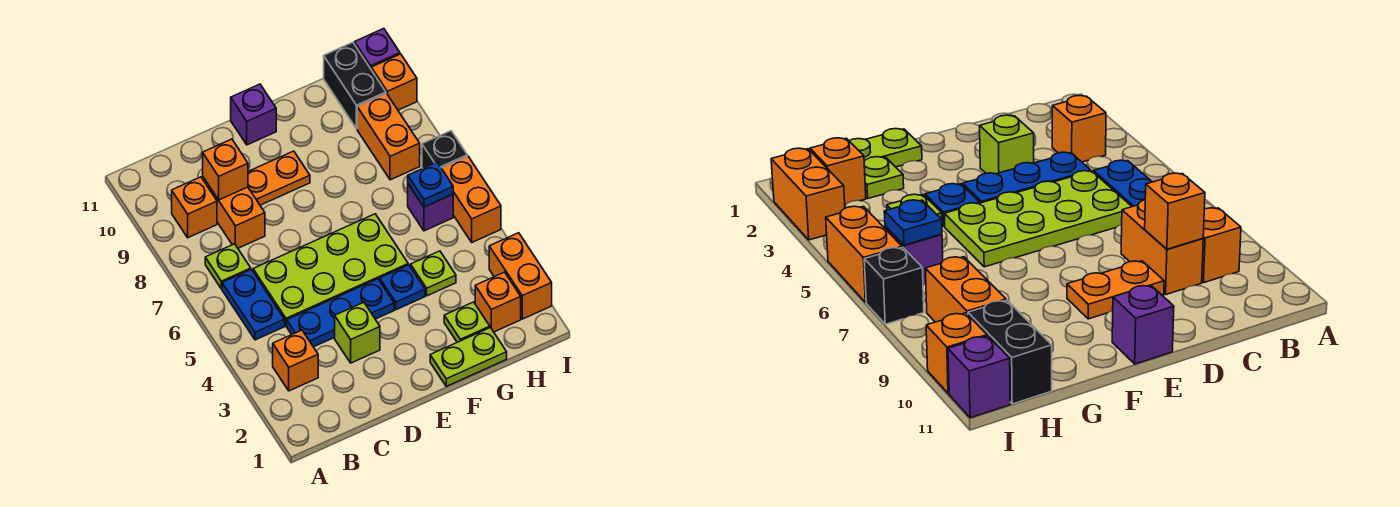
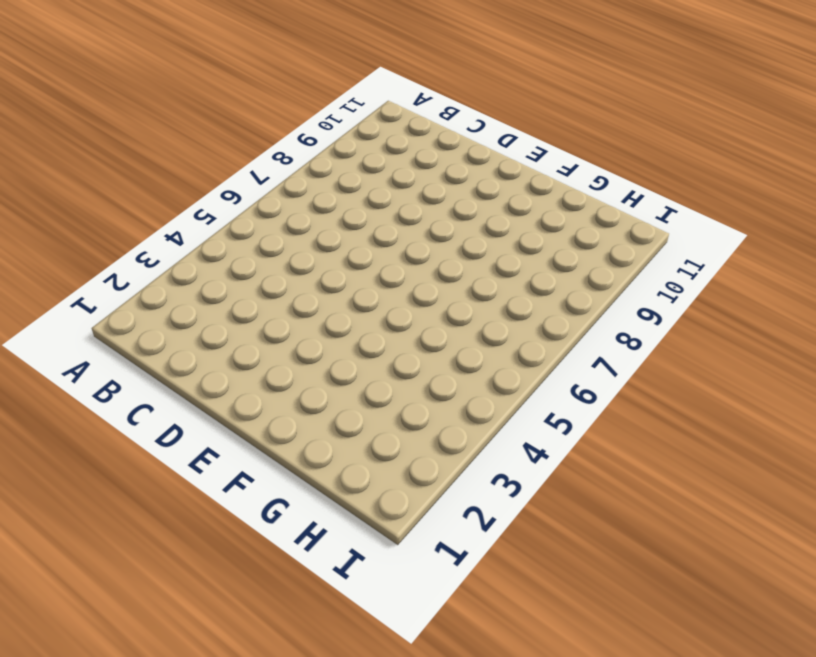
none -> orange 1x1 brick [273,330,318,391]
none -> blue 1x2 plate [222,269,285,340]
none -> lime 1x1 plate [205,244,251,289]

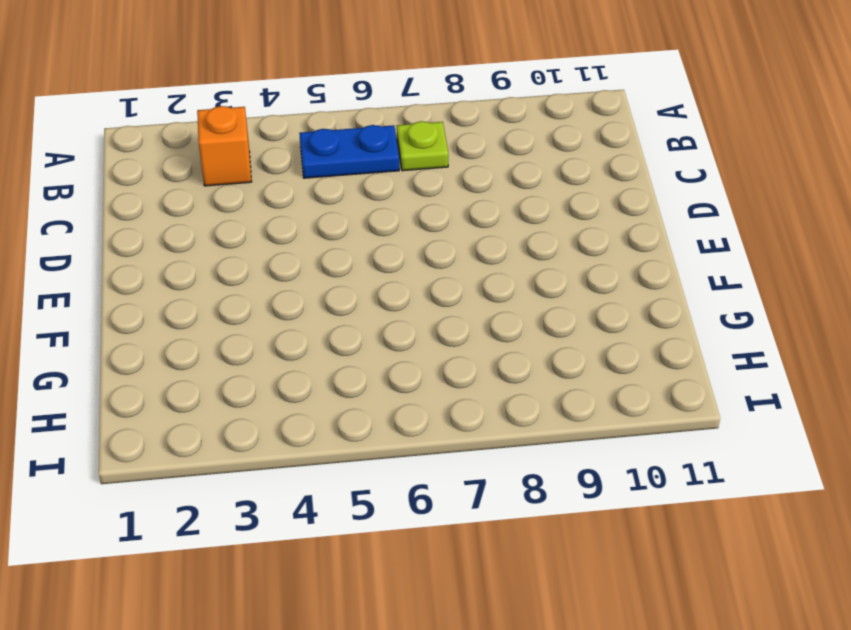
none -> orange 1x1 brick [172,177,217,238]
none -> blue 1x3 plate [287,279,394,347]
none -> lime 2x4 plate [253,214,408,326]

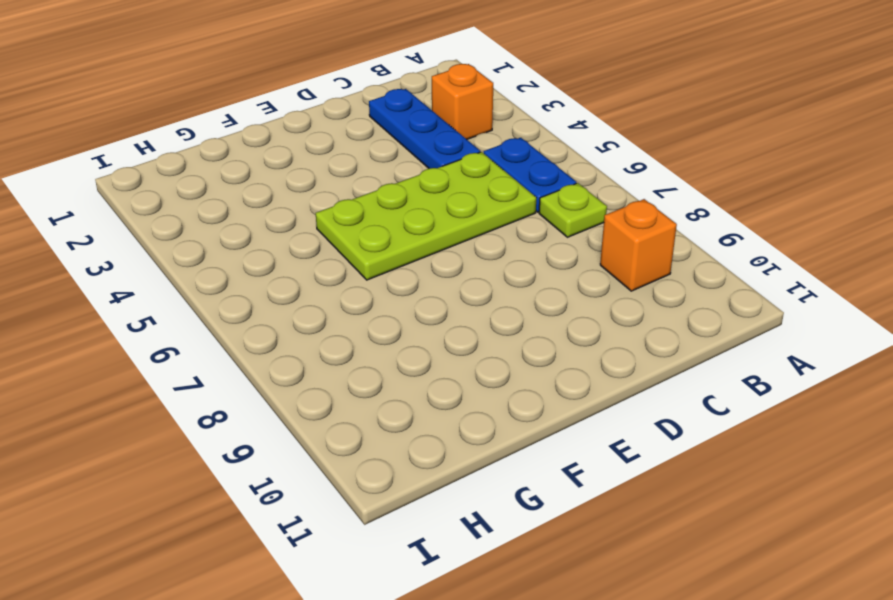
blue 1x3 plate [369,89,480,169] -> blue 1x3 plate turned to [287,279,394,347]
none -> orange 1x2 brick [203,177,265,248]
none -> lime 1x1 brick [335,302,380,363]
none -> orange 1x2 plate [248,151,310,205]

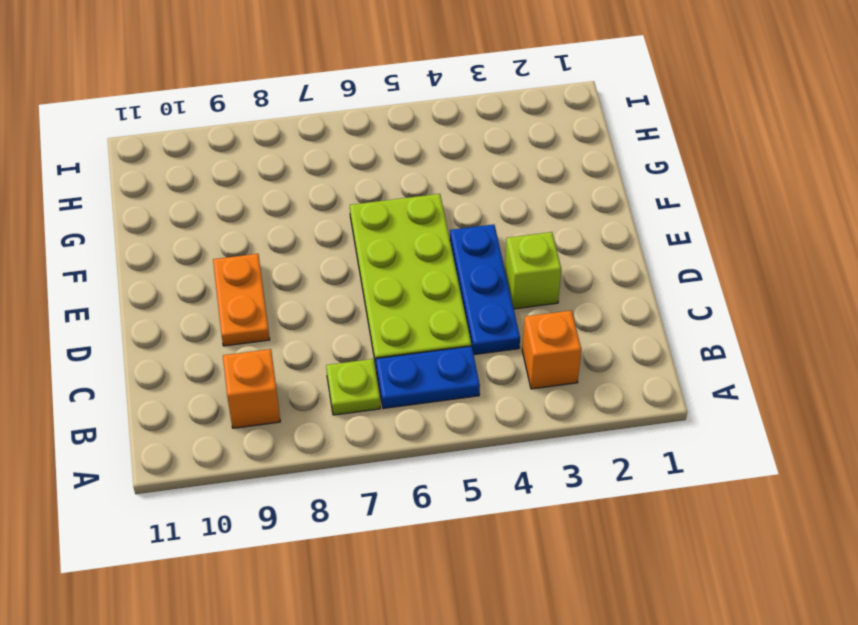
none -> orange 1x2 brick [203,177,265,248]
none -> purple 1x1 brick [231,84,276,145]
none -> lime 1x2 plate [430,328,507,386]

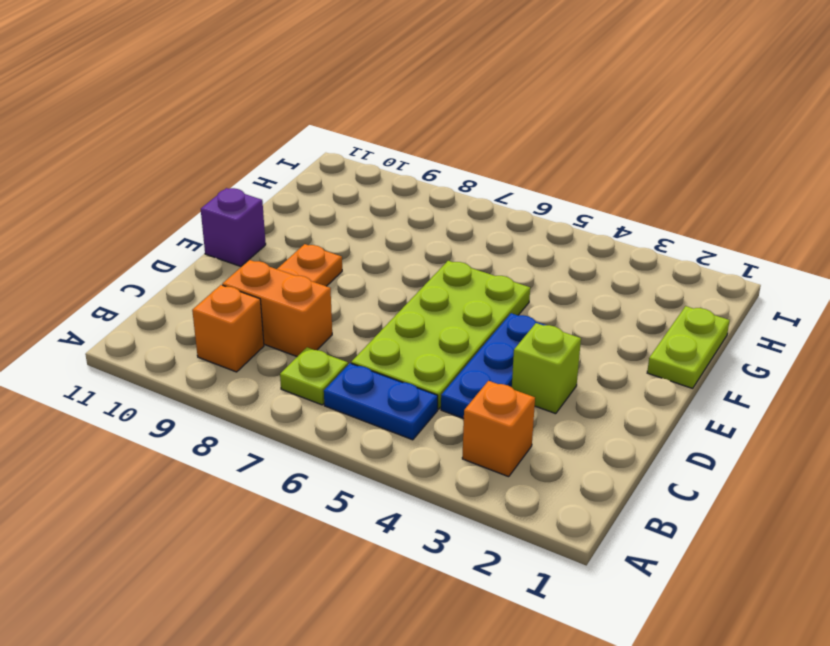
none -> blue 1x1 plate [380,265,425,310]
none -> lime 1x1 plate [444,302,490,342]
none -> lime 1x1 plate [411,251,456,296]

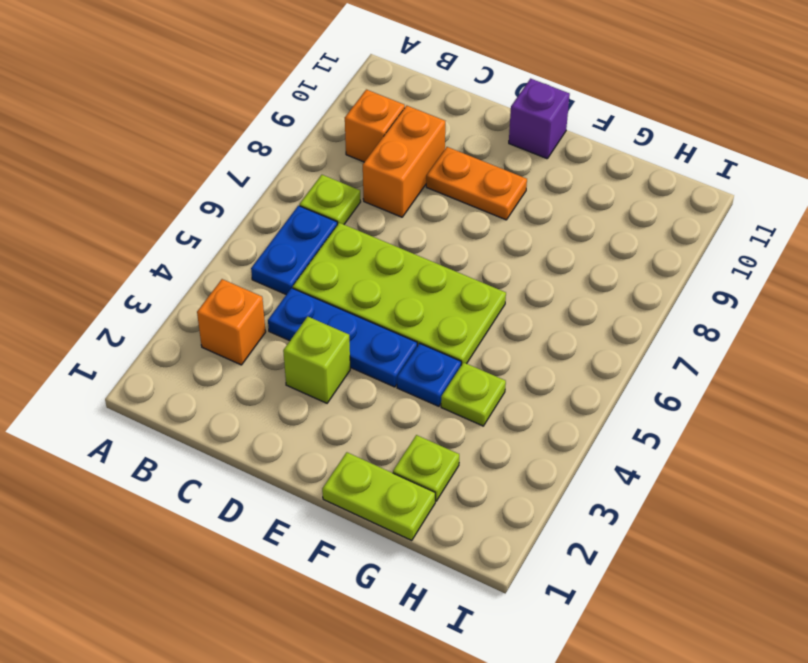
none -> orange 1x1 brick [475,272,521,332]
none -> purple 1x1 brick [408,184,453,231]
none -> orange 1x2 brick [357,93,420,180]

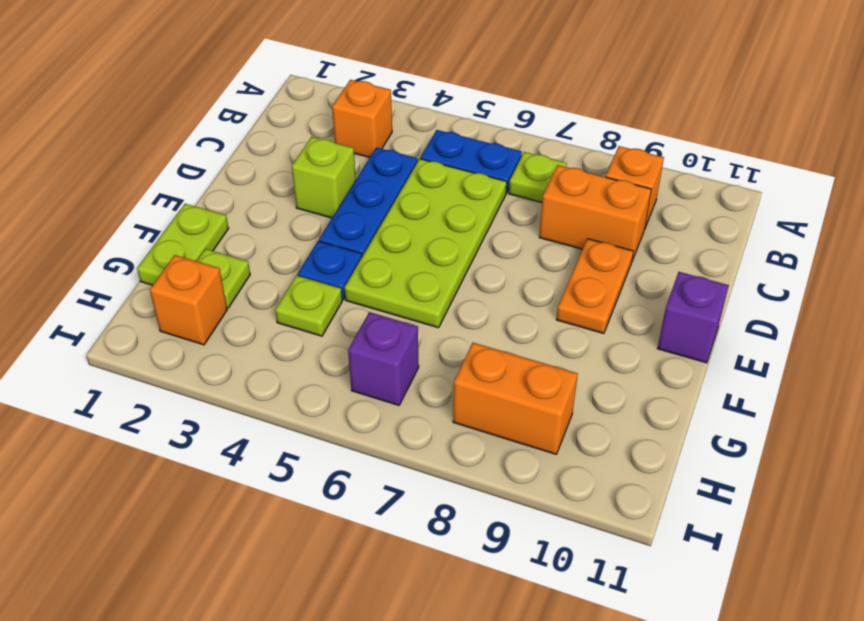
none -> black 1x2 brick [324,42,386,129]
none -> orange 1x2 brick [489,233,552,319]
none -> orange 1x2 brick [442,156,501,242]

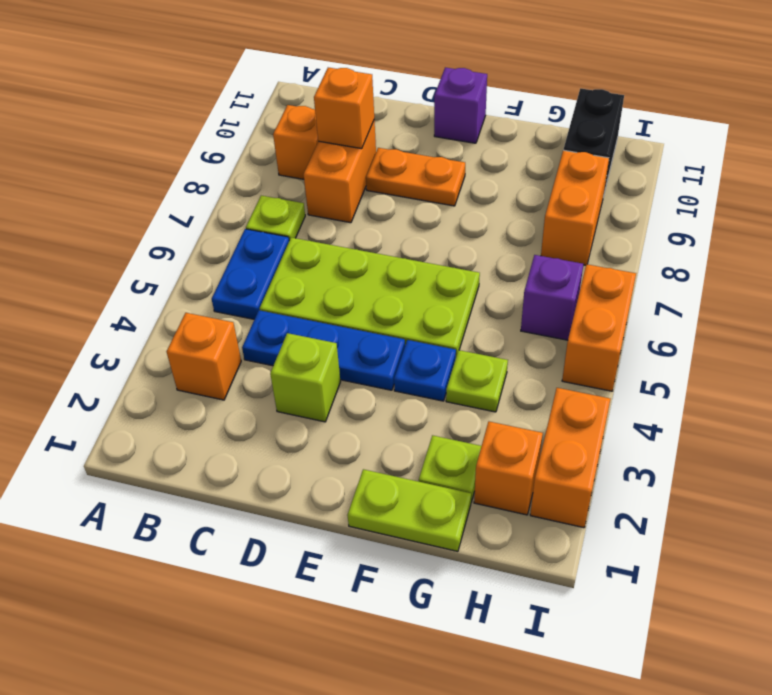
none -> black 1x1 brick [422,131,467,168]
none -> orange 1x1 brick [371,54,417,110]
none -> purple 1x1 brick [355,29,400,69]

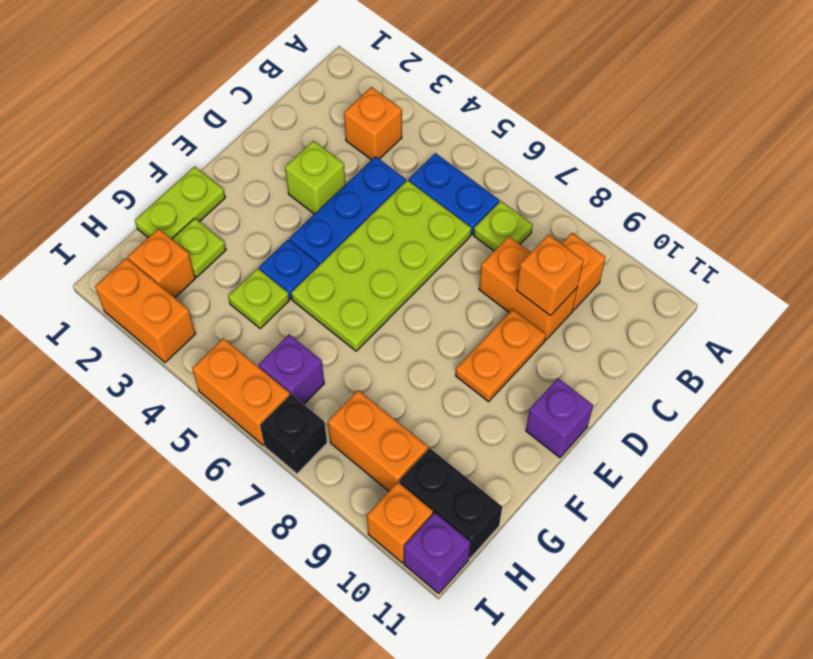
none -> blue 1x1 plate [408,162,453,207]

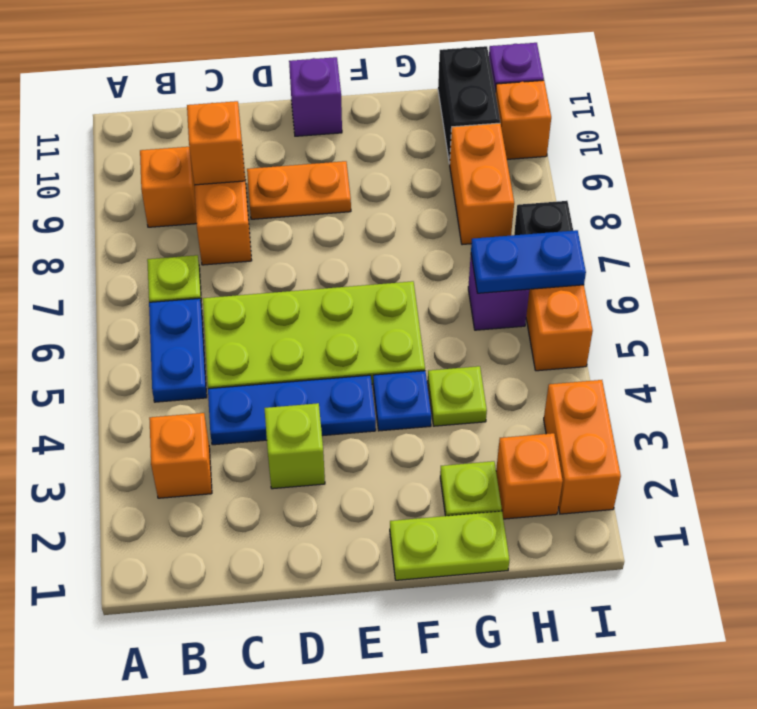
blue 1x2 plate [471,230,586,293] -> blue 1x1 plate [408,162,453,207]

